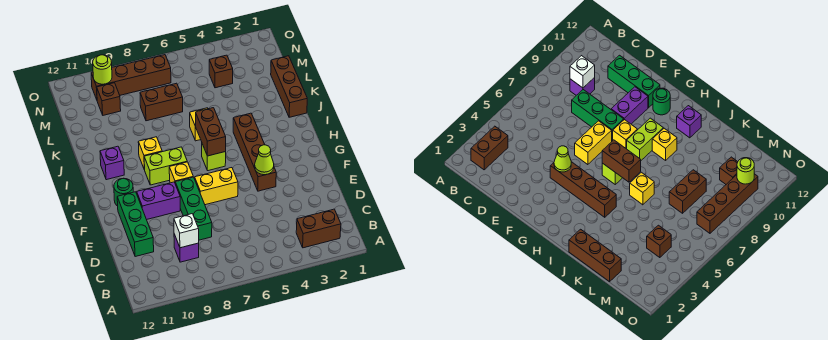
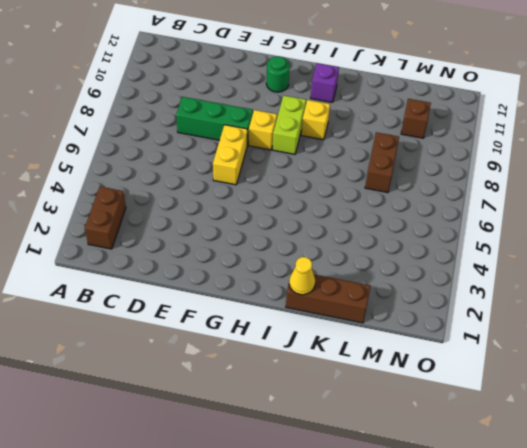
yellow 1x1 cone [289,257,315,295] -> none
none -> purple 1x1 brick [174,234,199,262]
none -> green 1x3 brick [117,192,154,257]
none -> brown 1x4 brick [233,113,276,191]

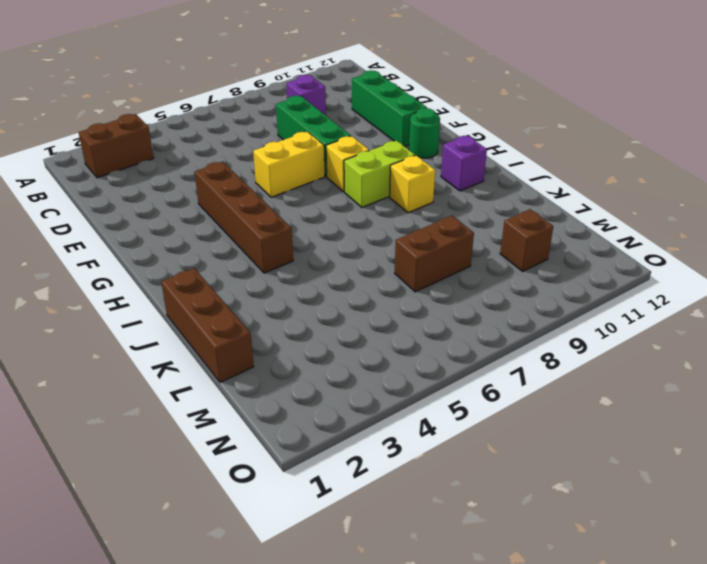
none -> purple 1x2 brick [137,182,180,220]
none -> lime 1x1 brick [202,144,226,171]
none -> yellow 1x1 brick [190,108,208,141]

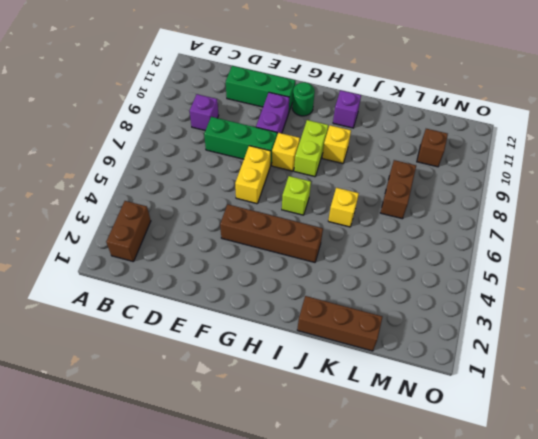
none -> brown 1x1 brick [209,55,233,88]
none -> brown 1x4 brick [91,55,171,100]
none -> white 1x1 brick [174,214,199,248]

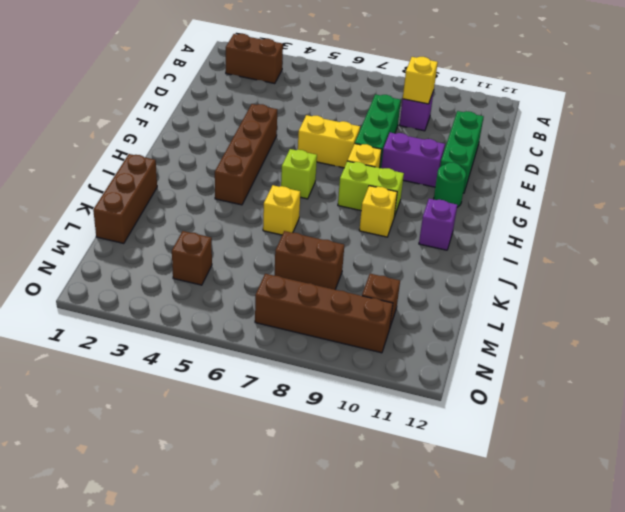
yellow 1x1 brick [403,57,438,104] -> white 1x1 brick [174,214,199,248]
none -> lime 1x1 cone [255,145,274,175]
none -> brown 1x2 brick [195,108,226,156]
none -> lime 1x1 round brick [93,55,112,84]

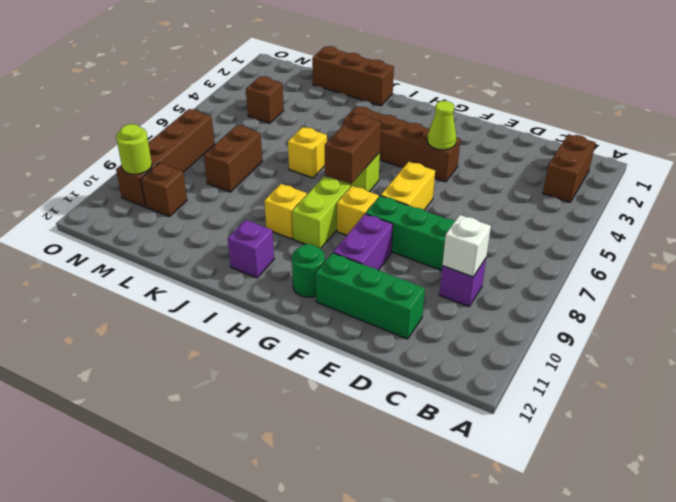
brown 1x2 brick [325,114,381,184] -> brown 1x2 brick turned to [195,108,226,156]

